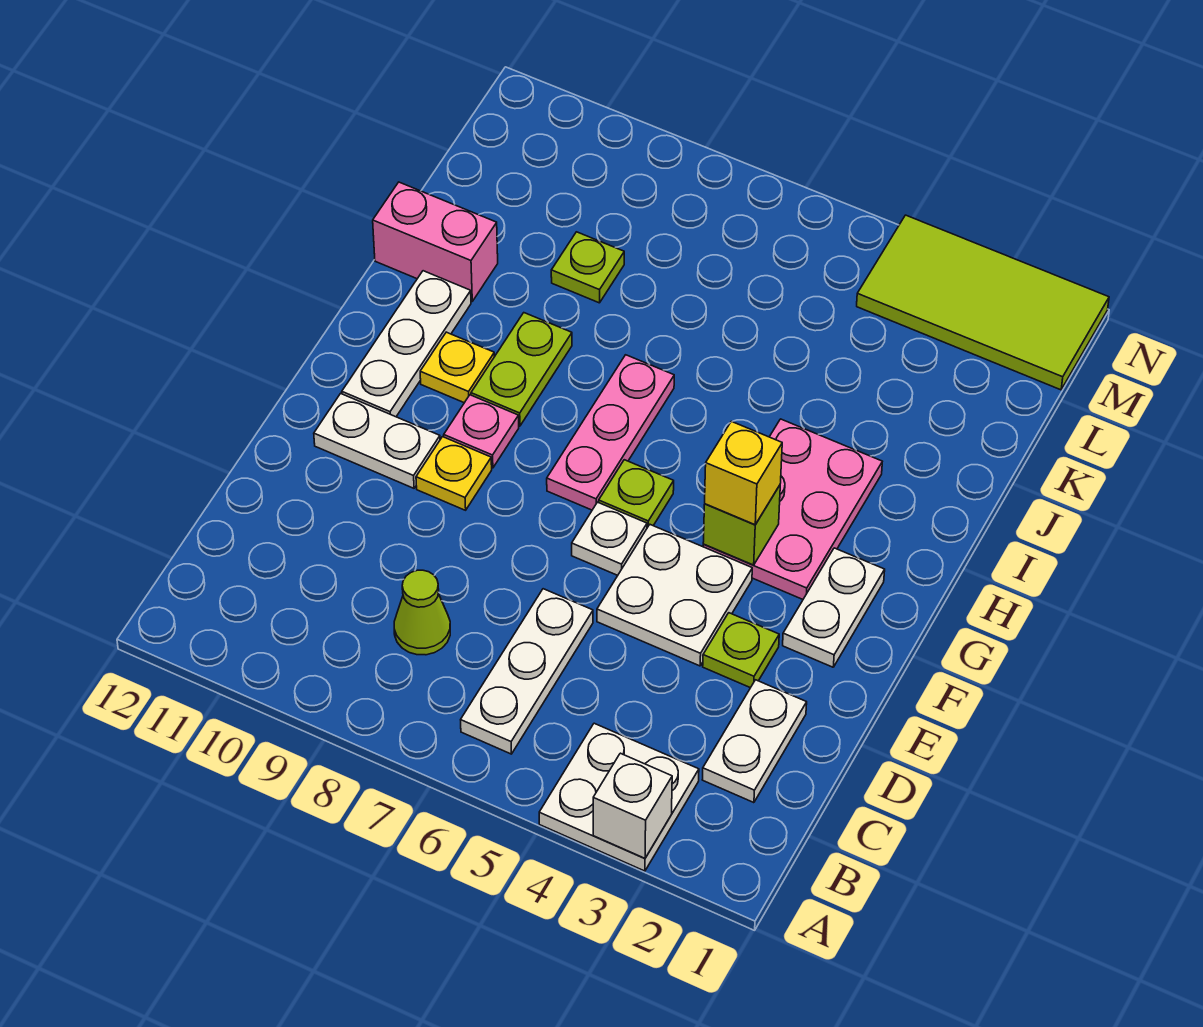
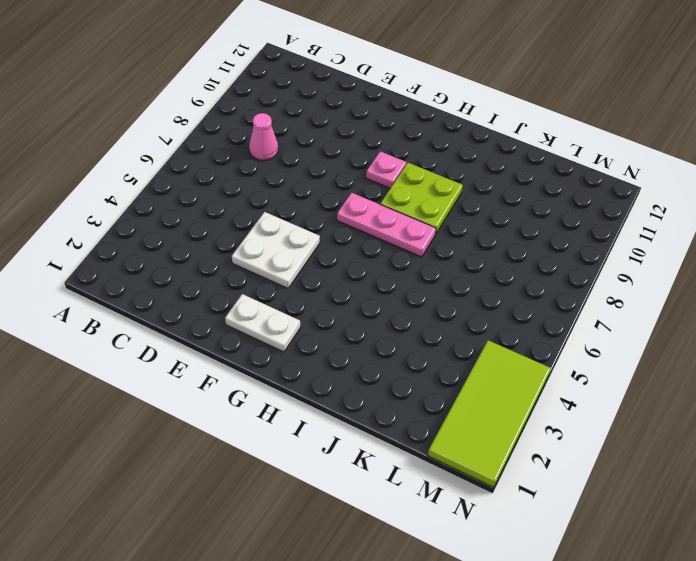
pink 1x1 cone [249,113,278,160] -> lime 1x1 cone [394,570,450,655]
lime 2x2 plate [380,163,463,234] -> lime 1x2 plate [471,313,572,426]
none -> white 2x2 plate [539,723,699,871]
none -> white 1x3 plate [461,589,593,754]
none -> white 1x2 plate [702,680,807,803]

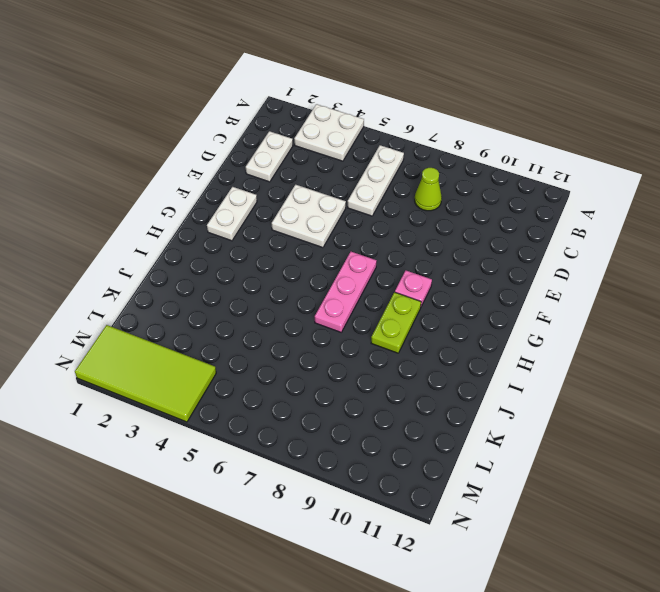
none -> lime 1x1 plate [703,613,779,688]
none -> white 1x1 plate [572,502,647,575]
none -> yellow 1x1 plate [416,437,492,510]

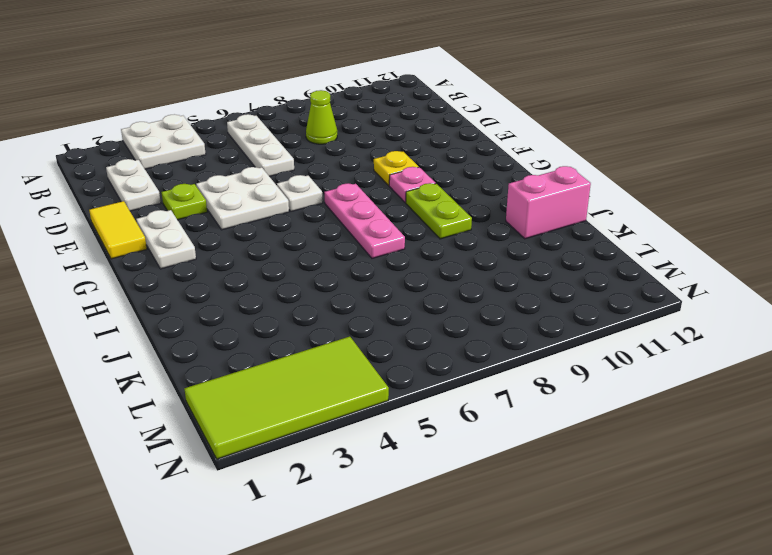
yellow 1x2 tile [89,201,147,259] -> none
none -> white 1x2 plate [314,393,440,488]
none -> pink 2x3 plate [703,419,882,599]
none -> lime 1x1 plate [599,460,674,528]

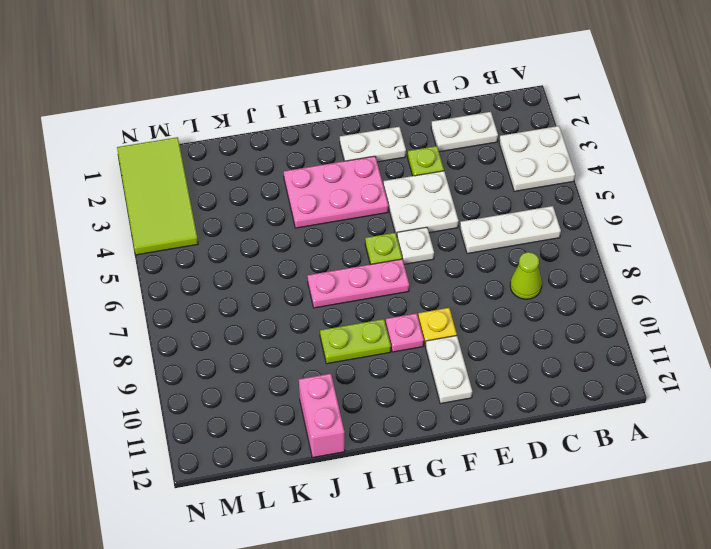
none -> white 1x3 plate [342,271,471,417]
none -> yellow 1x1 plate [420,332,495,403]
none -> lime 1x1 plate [551,232,624,303]

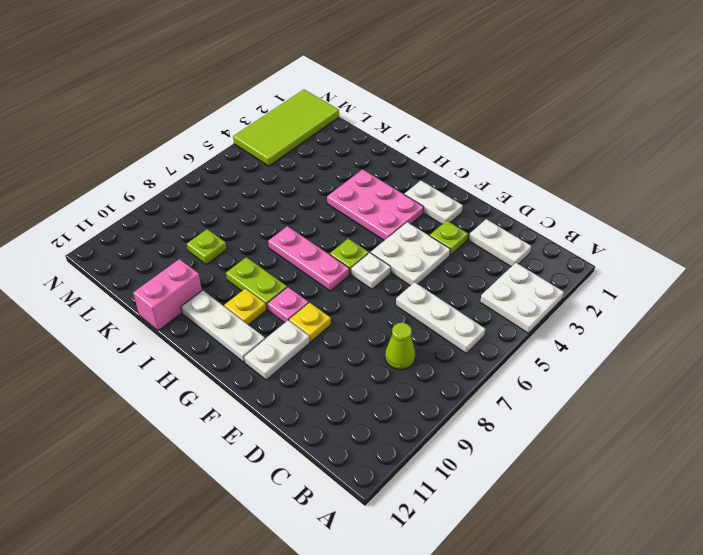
none -> white 1x1 brick [593,753,672,858]
none -> lime 1x1 brick [703,485,780,565]
none -> yellow 1x1 brick [705,421,782,525]

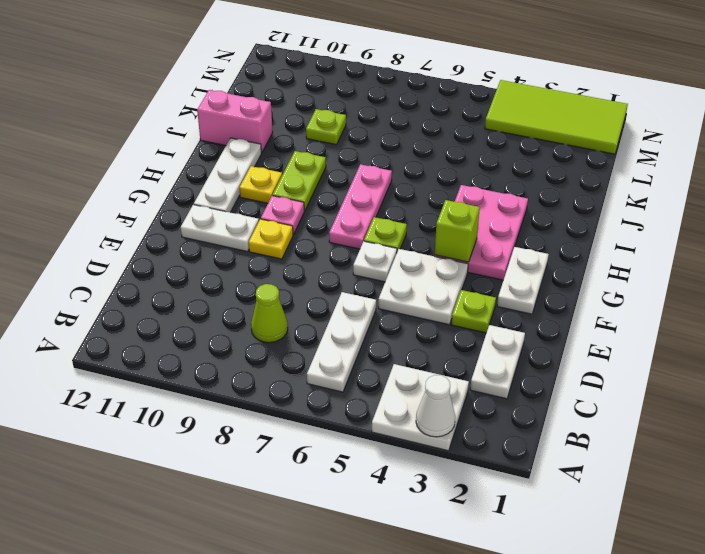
white 1x1 cone [416,375,455,437] -> white 1x1 brick [593,753,672,858]
none -> yellow 1x1 brick [705,421,782,525]

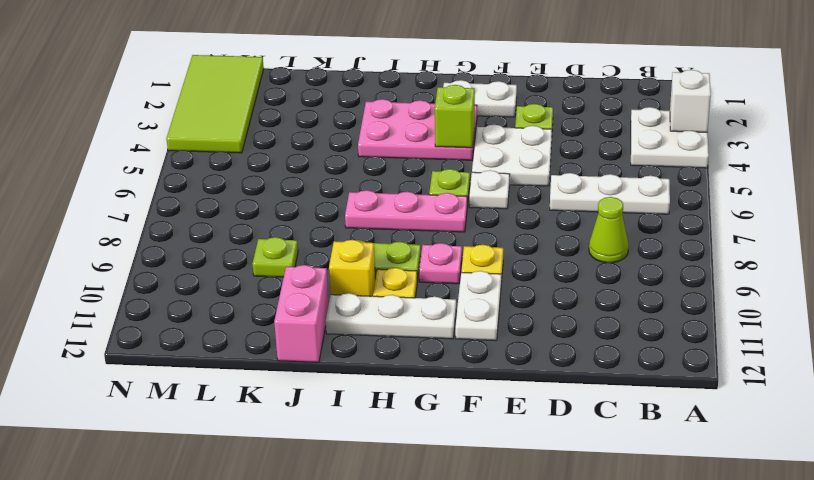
yellow 1x1 brick [329,240,375,296] -> yellow 1x1 brick moved to [705,421,782,525]
none -> white 1x2 plate [702,680,807,803]

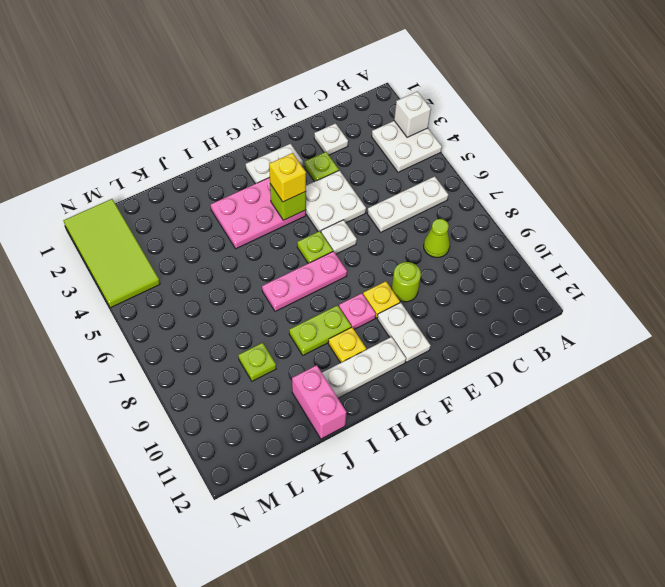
white 1x1 plate [314,123,348,155] -> white 1x2 plate [702,680,807,803]
lime 1x1 round brick [392,262,421,302] -> none

